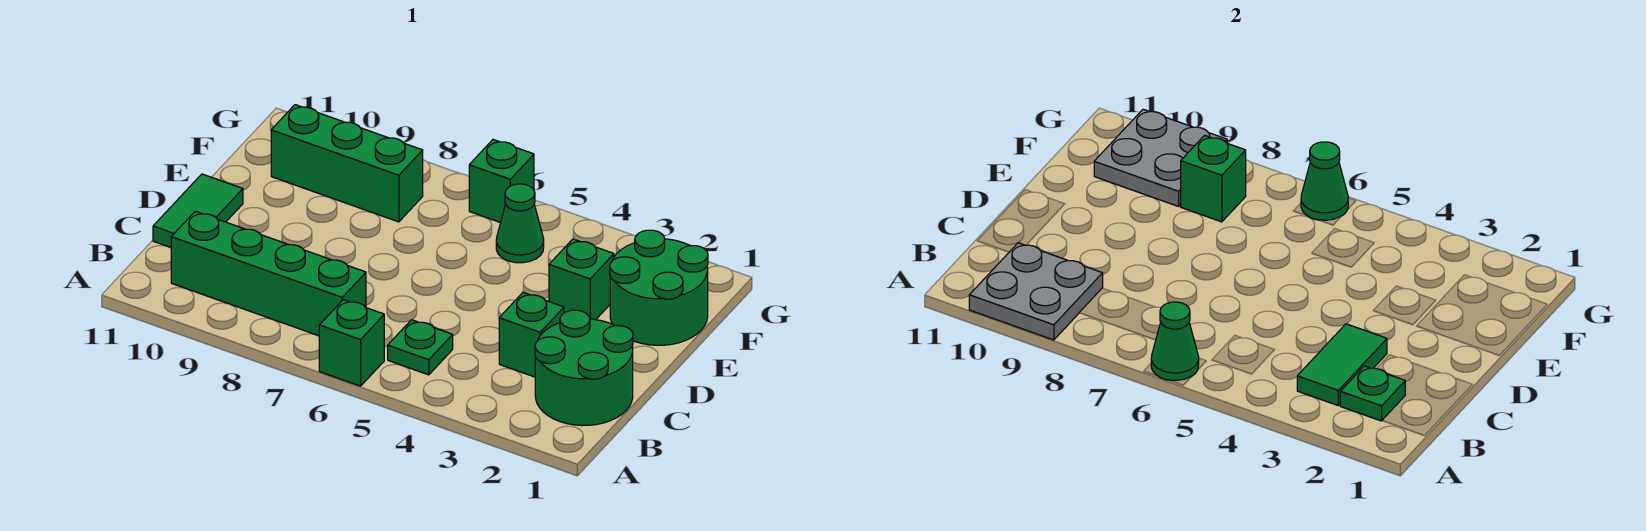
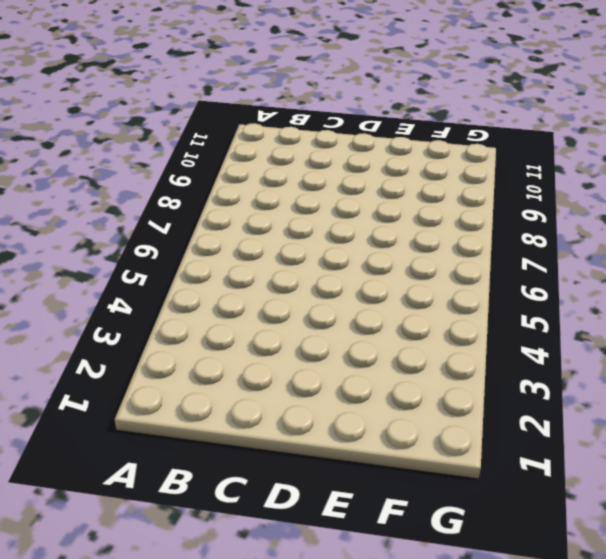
none -> green 1x1 brick [319,300,384,386]
none -> green 2x2 round brick [535,310,633,426]
none -> green 1x1 plate [388,320,453,375]

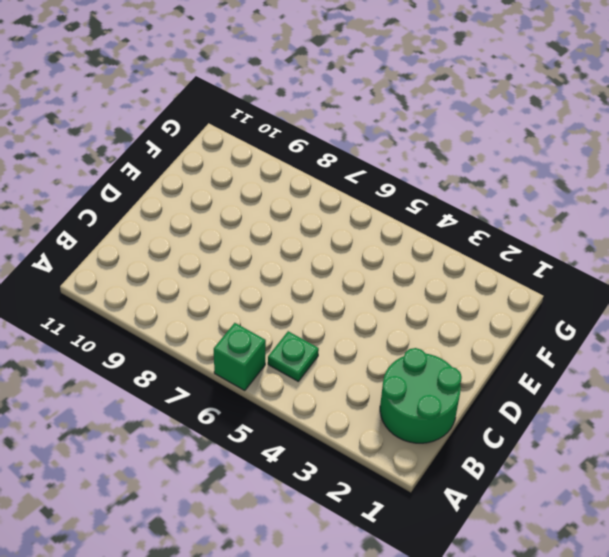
none -> green 1x4 brick [171,211,366,336]
none -> green 1x1 brick [499,293,564,377]
none -> green 1x2 tile [153,174,243,247]

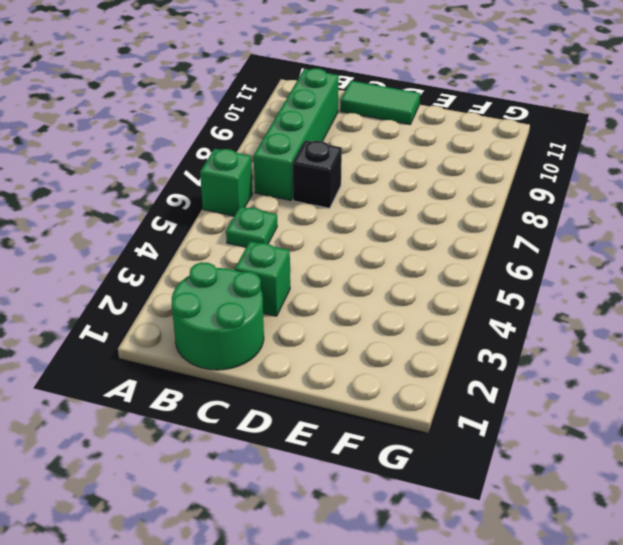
black 1x1 brick [293,140,342,208] -> none
none -> green 2x2 round brick [610,230,708,345]
none -> green 1x1 brick [549,239,614,320]
none -> green 1x1 cone [496,184,544,263]

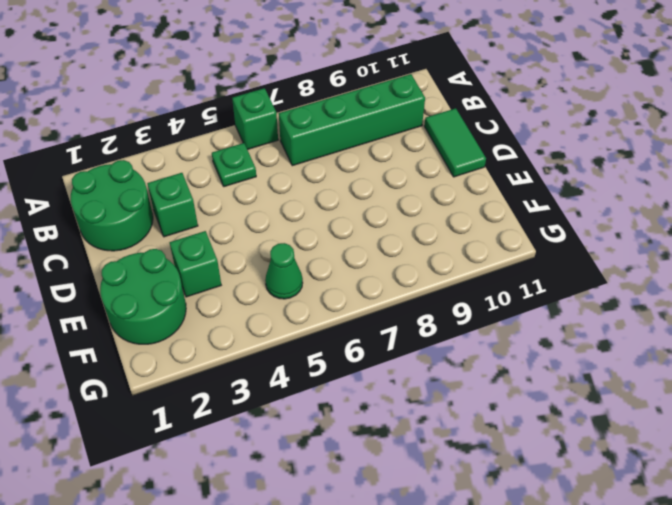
none -> green 1x3 brick [271,105,423,222]
none -> green 1x1 brick [469,140,534,223]
none -> green 1x1 cone [1151,302,1199,380]

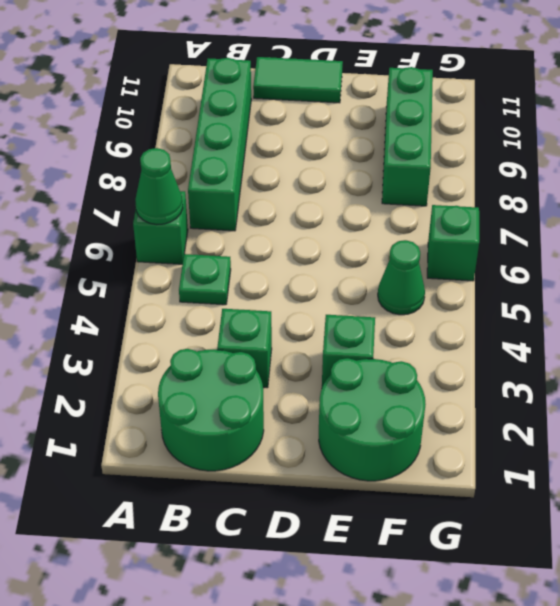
none -> grey 2x2 plate [969,243,1103,340]
none -> green 1x1 plate [1340,366,1405,421]
none -> green 1x2 tile [1297,324,1387,405]

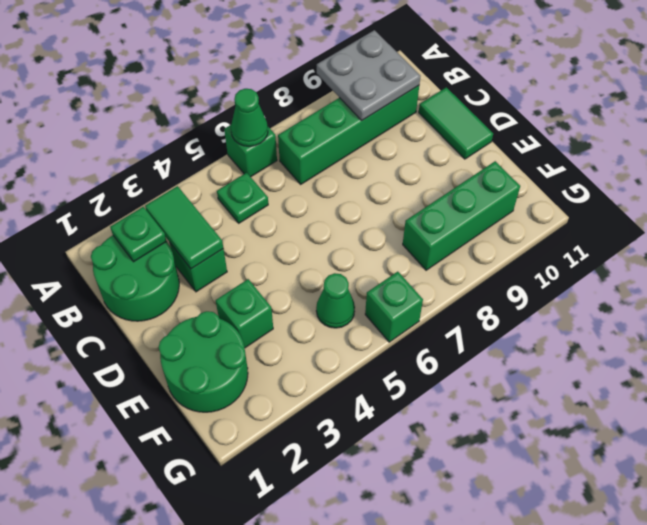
none -> green 1x1 brick [1180,135,1246,222]
none -> grey 2x2 plate [1094,109,1227,206]
none -> green 1x1 cone [1301,142,1348,220]

